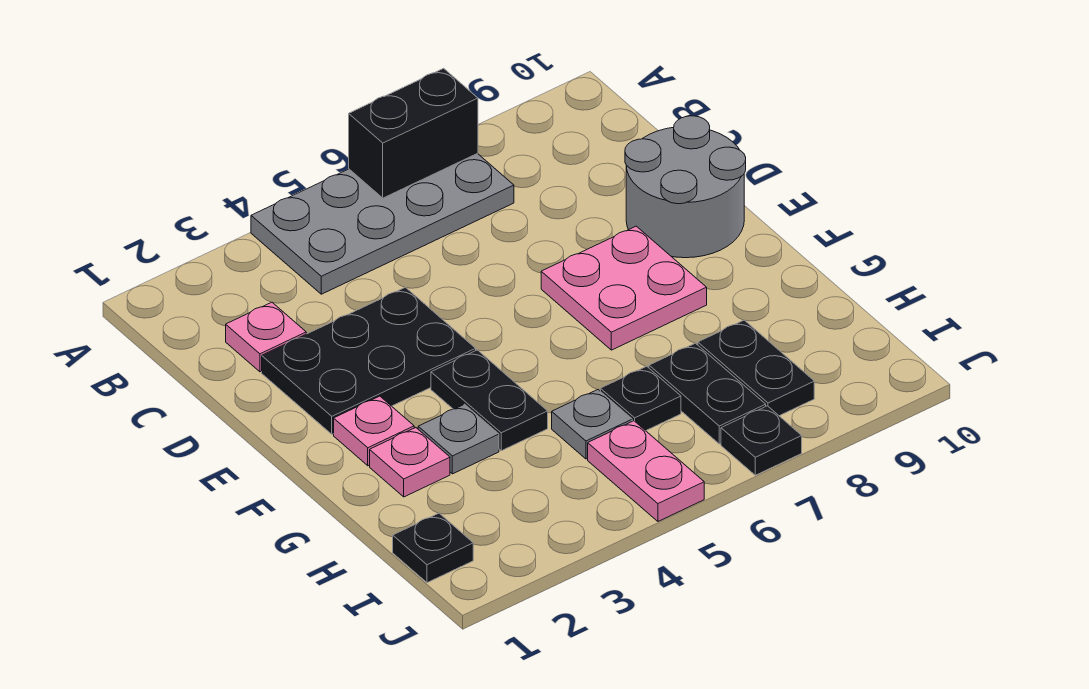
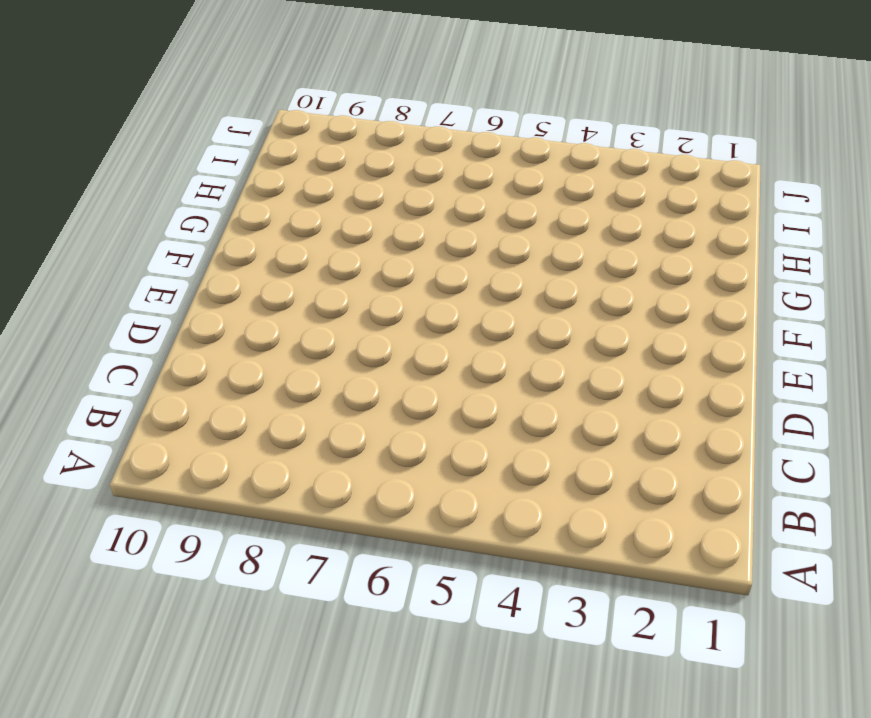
none -> grey 2x4 plate [251,153,514,294]
none -> pink 1x1 plate [226,302,306,372]
none -> black 2x3 plate [262,287,476,434]

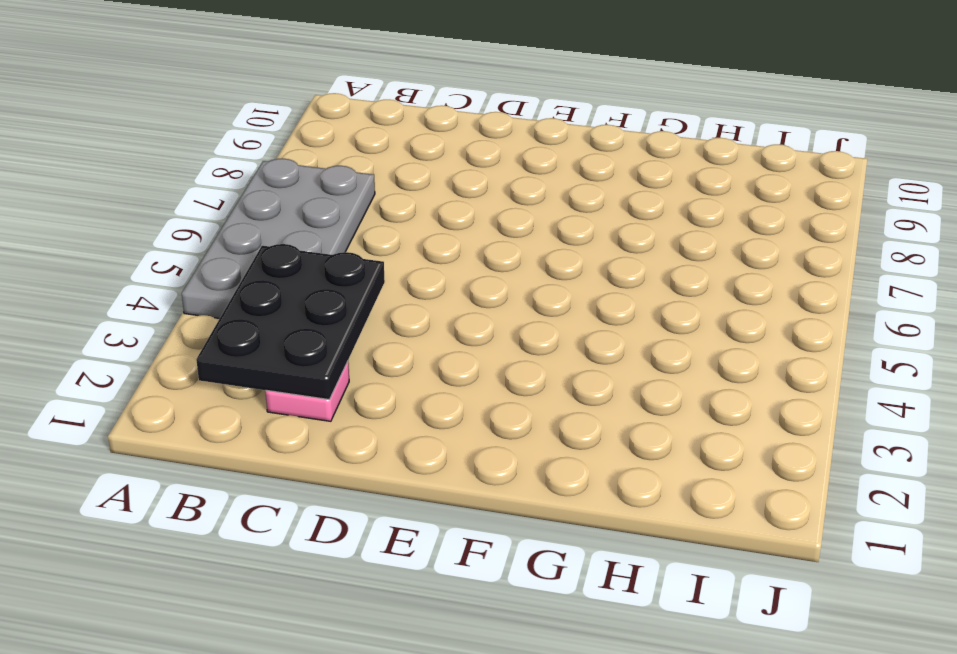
black 2x3 plate [196,244,385,400] -> black 2x3 plate moved to [262,287,476,434]
none -> grey 2x2 round brick [625,116,746,258]
none -> pink 2x2 plate [541,226,707,350]
none -> pink 1x1 plate [334,396,414,466]

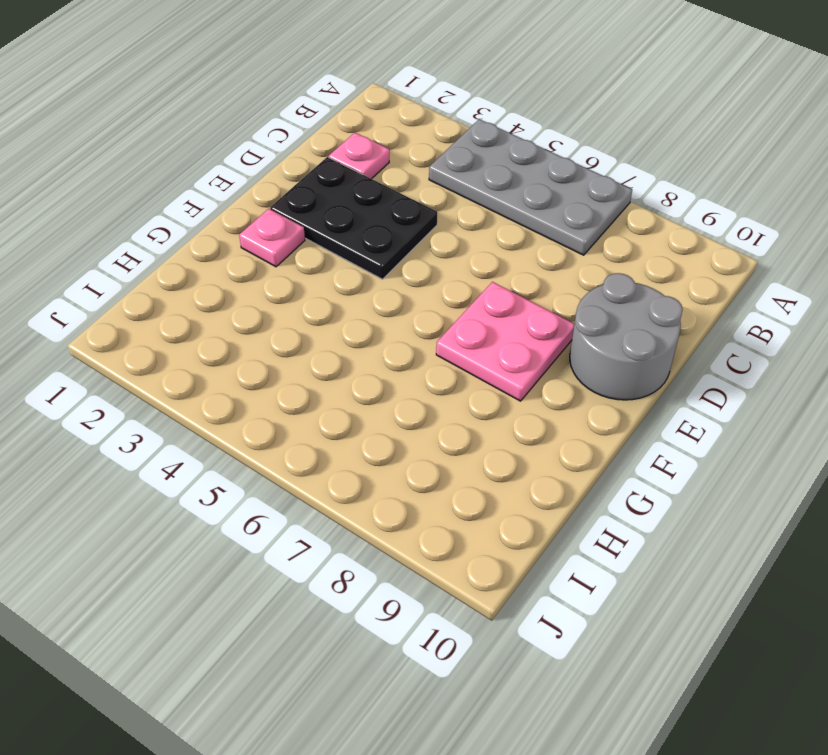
none -> black 1x2 plate [431,350,548,451]
none -> pink 1x1 plate [370,428,450,497]
none -> grey 1x1 plate [418,404,499,474]

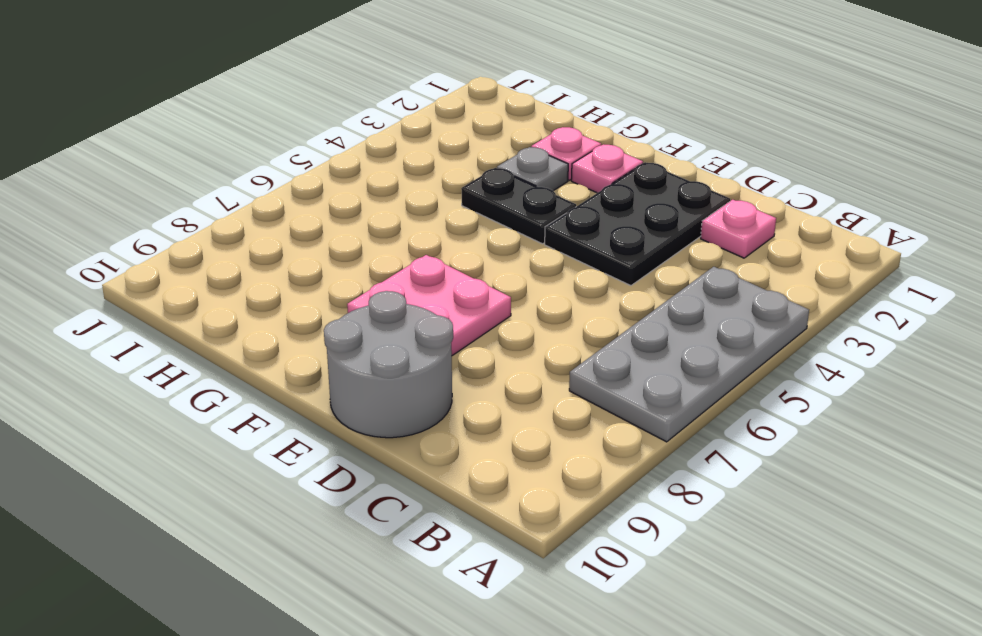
none -> grey 1x1 plate [552,390,632,459]
none -> black 1x1 plate [600,366,681,431]
none -> black 1x2 plate [649,343,766,444]

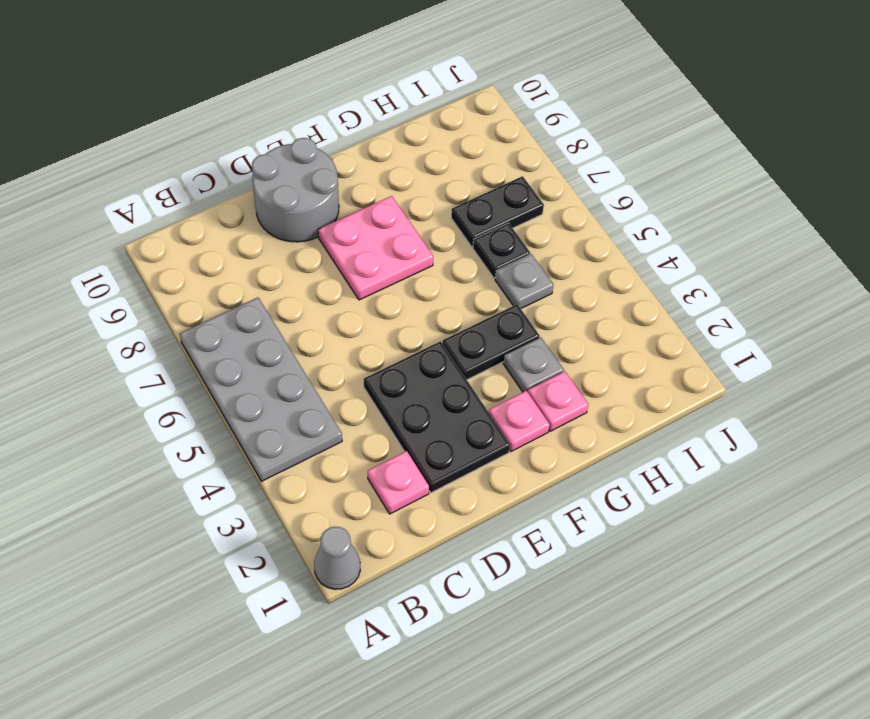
grey 1x1 cone [314,527,360,589] -> none
none -> black 1x2 plate [698,320,814,416]
none -> black 1x1 plate [393,513,473,583]
none -> pink 1x2 plate [588,421,704,521]

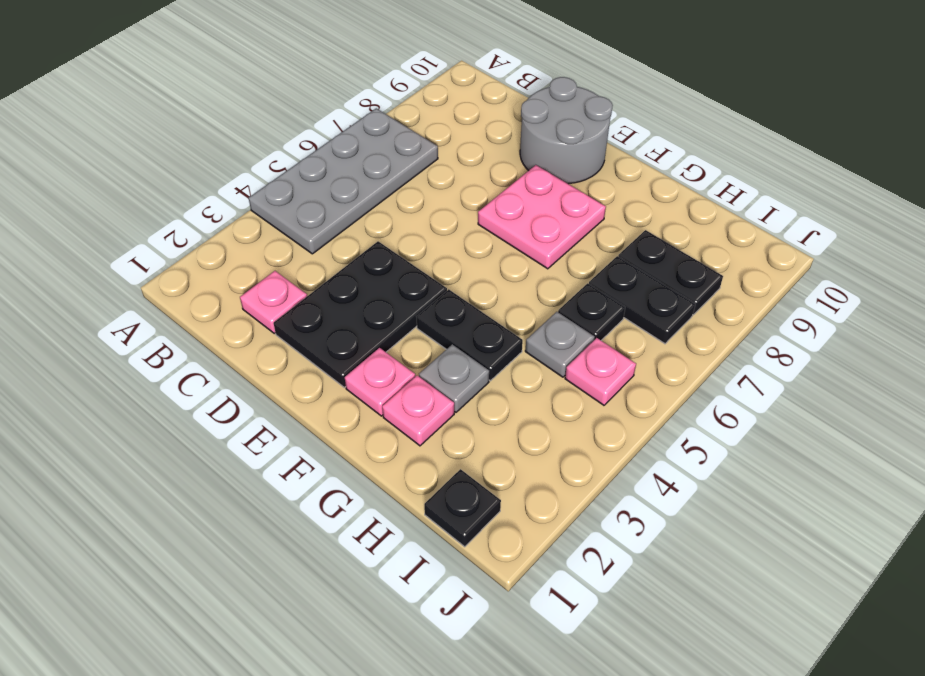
pink 1x1 plate [565,338,636,405] -> pink 1x2 plate [588,421,704,521]
none -> black 1x1 plate [721,406,802,475]
none -> black 1x2 brick [349,68,478,198]

